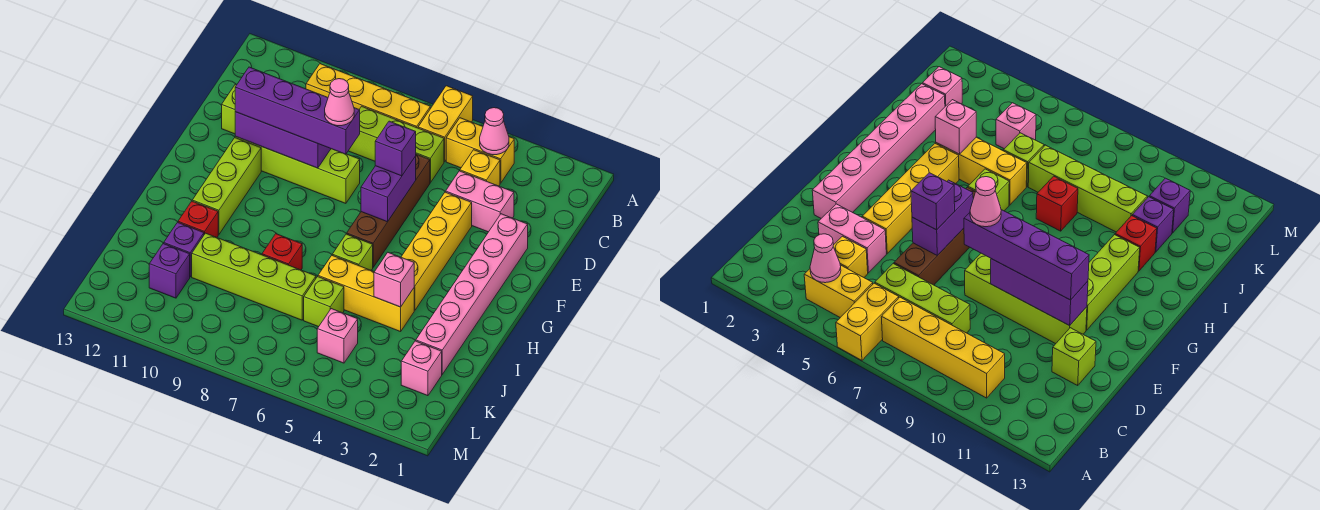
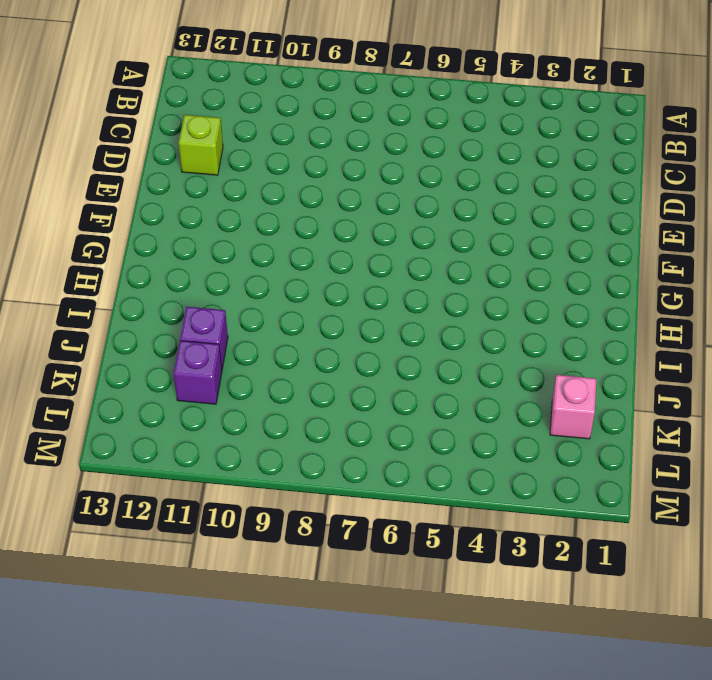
none -> yellow 1x2 brick [418,86,473,161]
none -> yellow 1x2 brick [446,118,514,183]
none -> yellow 1x4 brick [306,64,430,128]

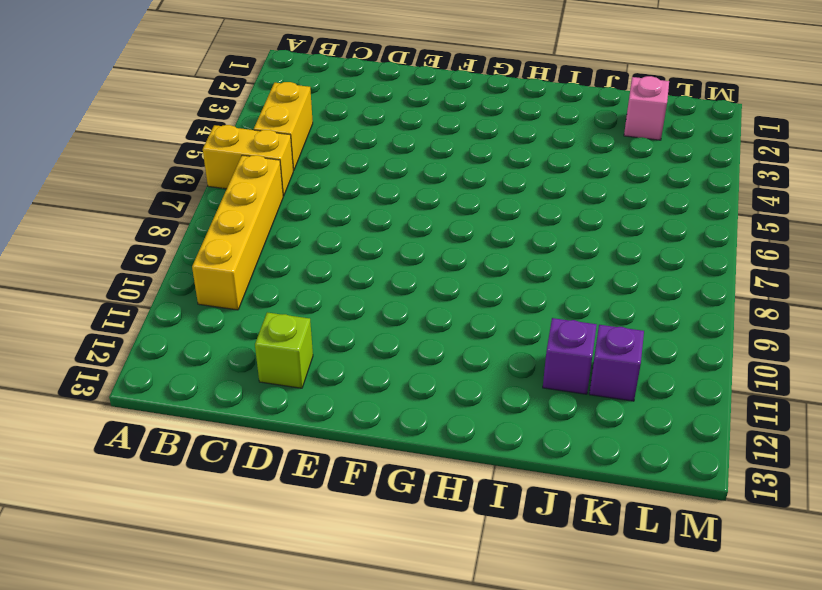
none -> yellow 1x1 brick [460,150,500,186]
none -> lime 1x3 brick [349,106,444,183]
none -> pink 1x2 brick [446,171,514,232]

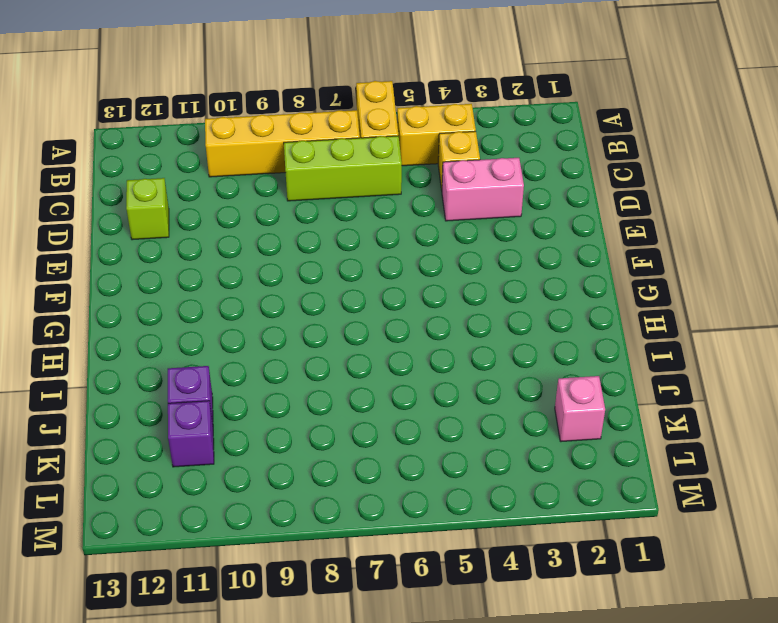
none -> brown 1x4 brick [347,154,430,267]
none -> pink 1x6 brick [416,214,528,374]
none -> yellow 1x4 brick [401,192,472,310]

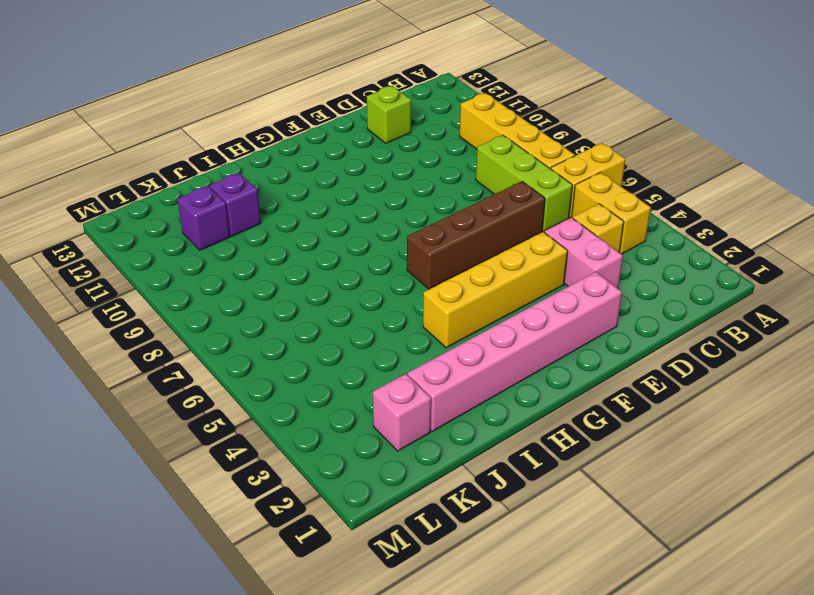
none -> lime 1x4 brick [235,137,360,203]
none -> lime 1x3 brick [192,138,261,235]
none -> lime 1x1 brick [332,234,373,270]

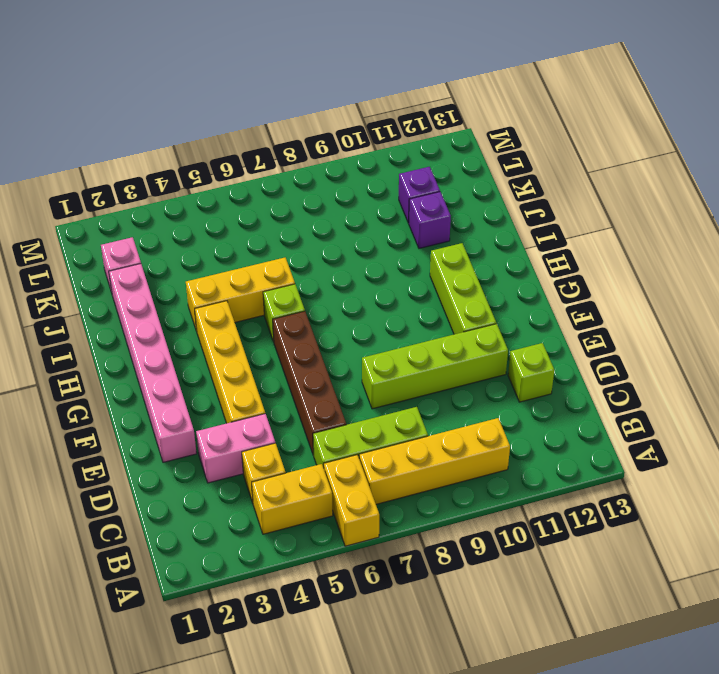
none -> red 1x1 brick [262,234,302,270]
none -> red 1x1 brick [178,201,218,237]
none -> lime 1x1 brick [304,277,344,327]

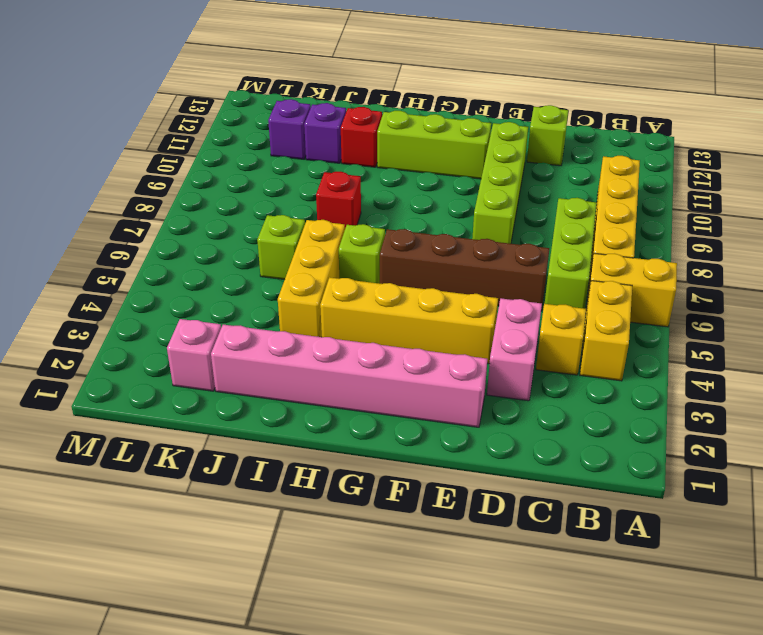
none -> lime 1x4 brick [192,233,316,320]
none -> pink 1x1 brick [317,309,358,363]
none -> pink 1x1 cone [480,108,509,155]

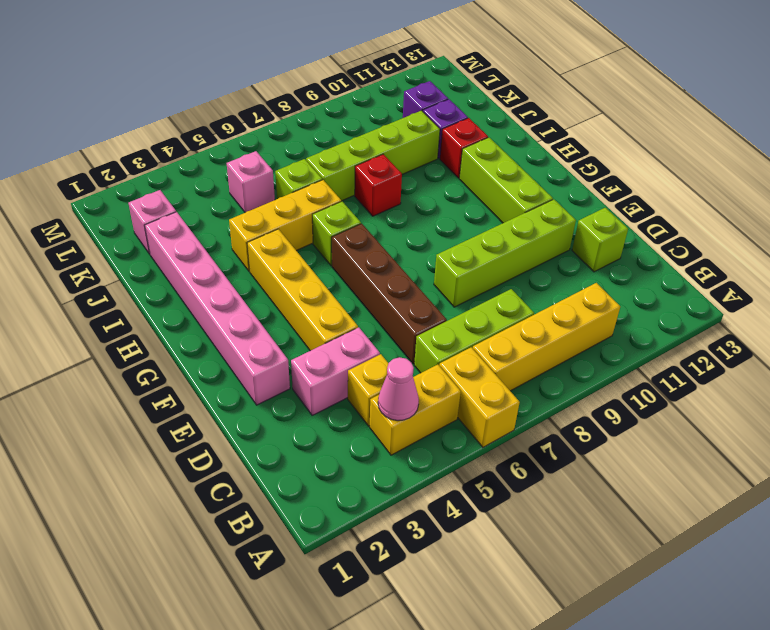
none -> purple 1x2 brick [361,156,416,222]
none -> purple 1x3 brick [235,112,331,168]
none -> pink 1x1 brick [374,253,414,307]

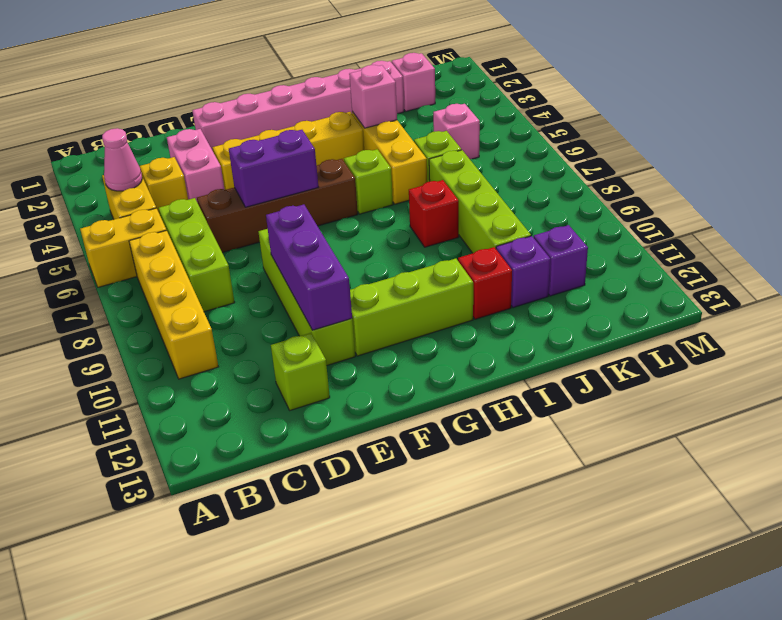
none -> purple 1x1 brick [375,121,416,176]
none -> purple 1x4 brick [235,67,360,154]
none -> pink 1x1 cone [325,79,354,126]

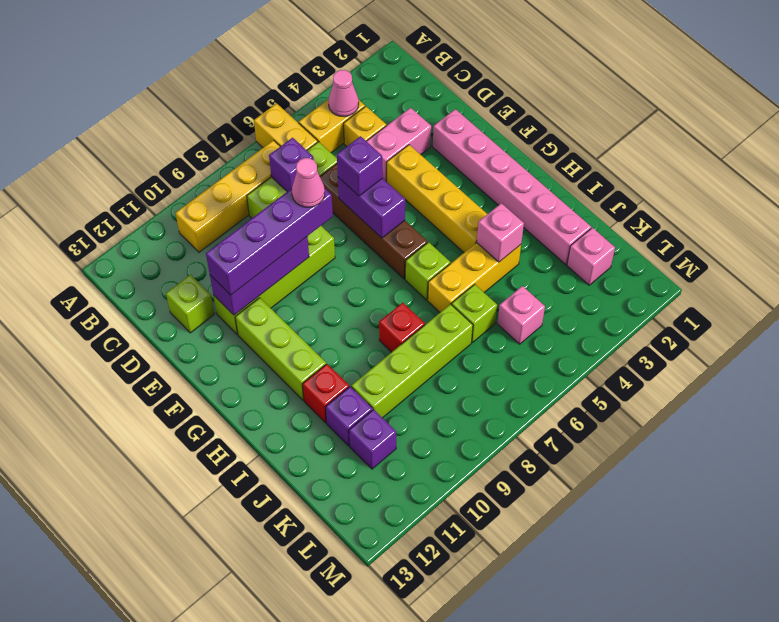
purple 1x1 brick [269,138,314,191] -> none

